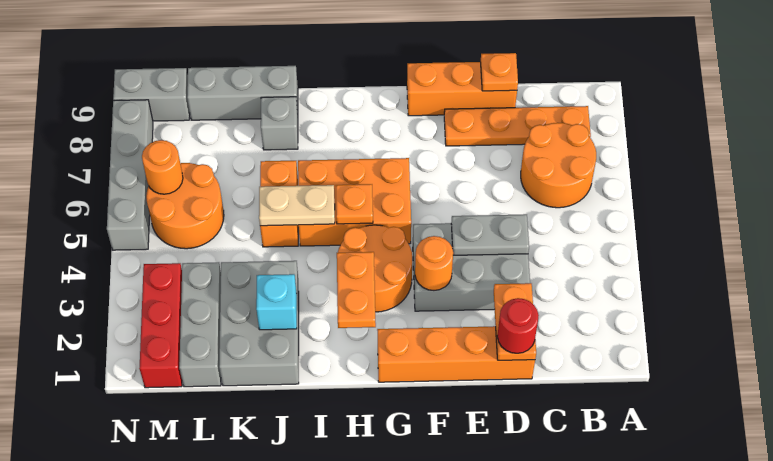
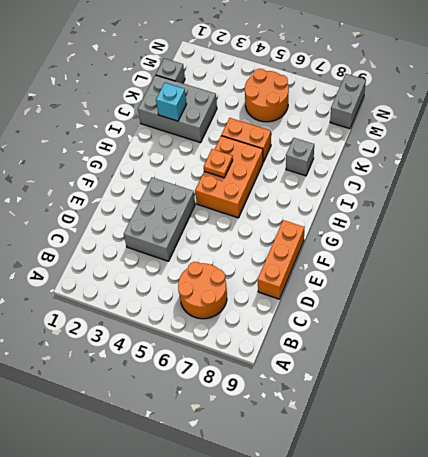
grey 1x1 brick [156,58,185,83] -> grey 1x3 brick [179,262,221,387]
none -> orange 1x4 plate [444,106,591,146]
none -> orange 1x4 brick [377,326,535,382]
none -> orange 2x2 round brick [338,225,412,312]

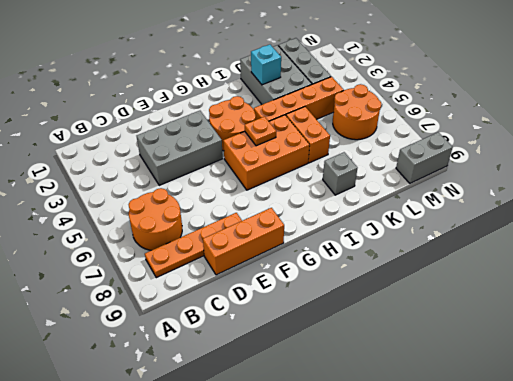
orange 1x4 brick [254,77,344,121] -> orange 1x4 brick moved to [377,326,535,382]
none -> grey 1x3 brick [187,66,298,120]
none -> red 1x3 brick [139,263,182,388]
none -> grey 1x4 brick [107,100,153,250]

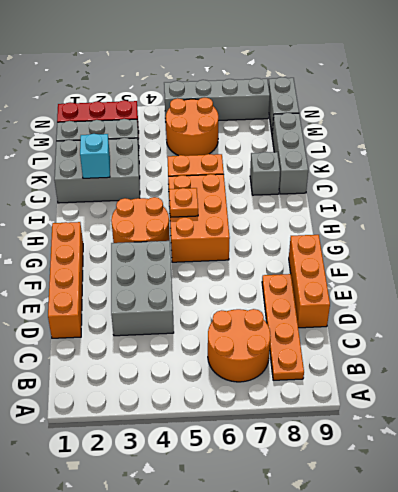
none -> orange 1x2 plate [494,283,536,360]
none -> grey 1x2 plate [451,214,529,255]
none -> orange 1x1 plate [481,53,518,91]

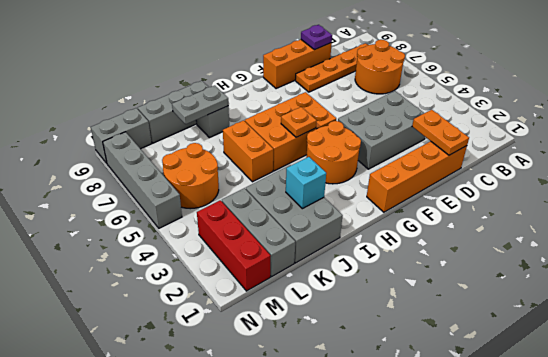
purple 1x1 plate [301,25,332,50] -> orange 1x1 plate [481,53,518,91]
grey 1x2 plate [172,86,228,124] -> grey 1x2 plate moved to [451,214,529,255]
none -> orange 1x1 round brick [415,236,453,291]
none -> orange 1x2 plate [337,252,376,328]
none -> tan 1x2 plate [259,185,335,226]

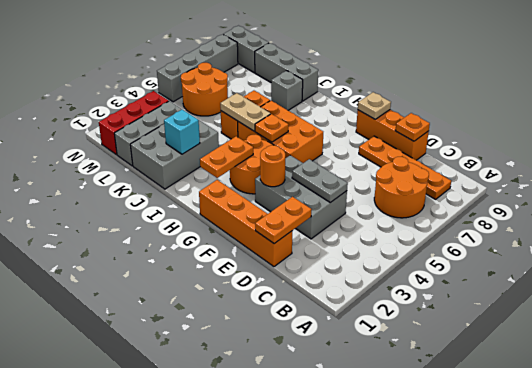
tan 1x1 plate [358,92,391,119] -> none
none -> orange 1x1 round brick [142,140,183,194]
none -> red 1x1 round brick [497,298,539,353]

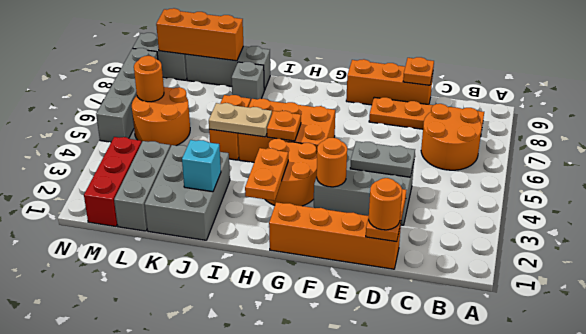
orange 1x1 round brick [369,178,402,230] -> red 1x1 round brick [497,298,539,353]
orange 1x3 brick [156,8,243,61] -> none

